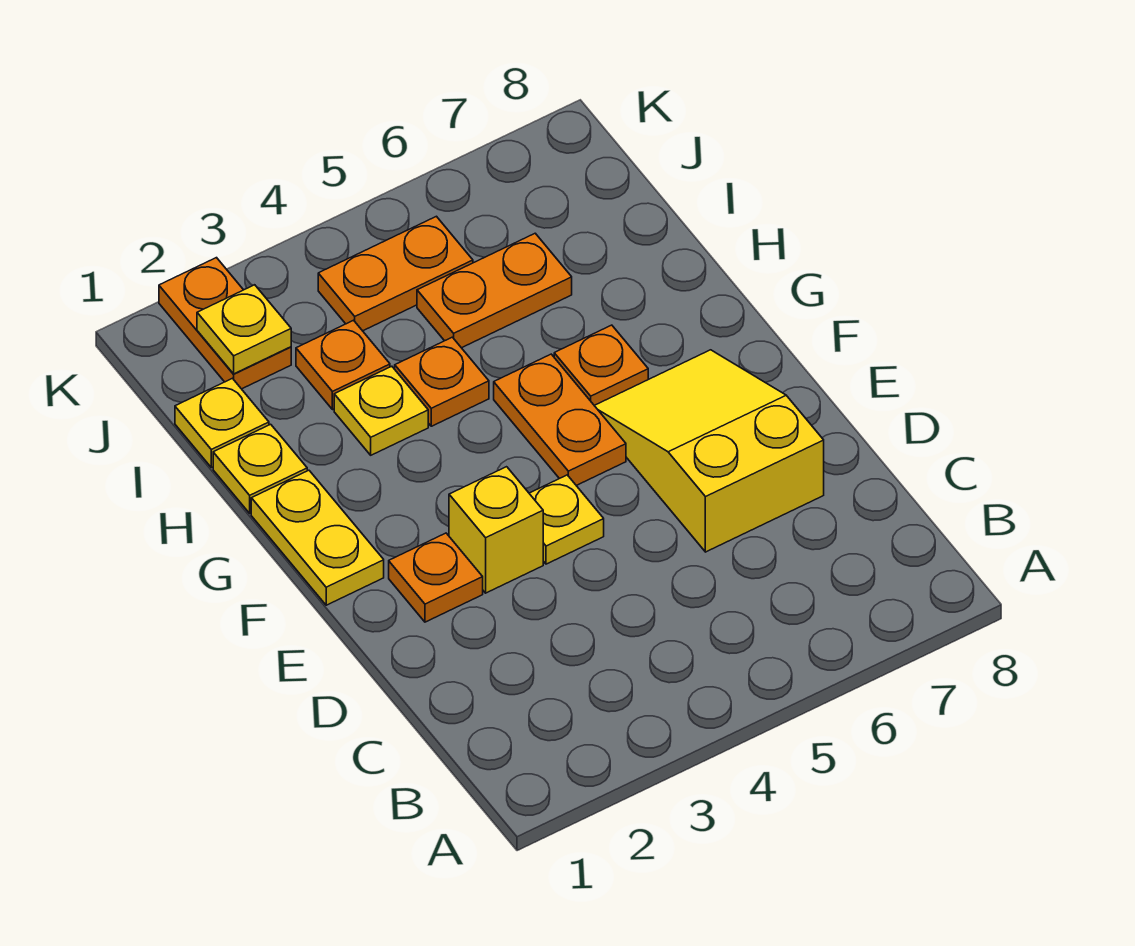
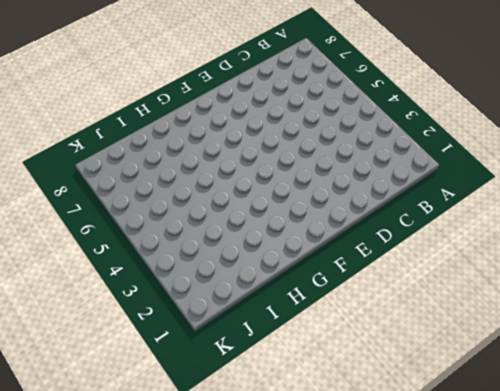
none -> yellow 2x3 slope [594,350,824,552]
none -> orange 1x1 plate [389,533,483,622]
none -> yellow 1x1 brick [449,467,543,593]

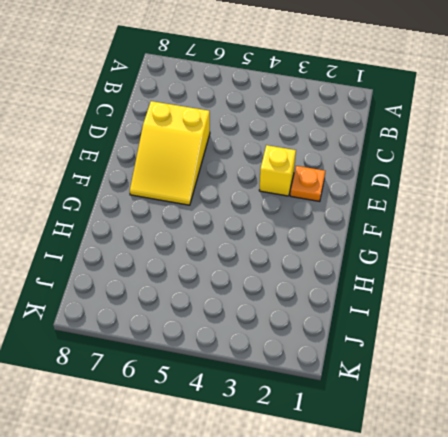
none -> yellow 1x1 plate [529,475,604,564]
none -> yellow 1x2 plate [251,470,384,605]
none -> orange 1x2 plate [494,354,626,486]

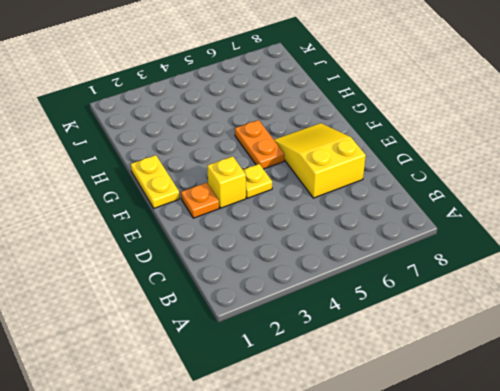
none -> orange 1x1 plate [554,325,648,405]
none -> yellow 1x1 plate [213,424,307,513]
none -> yellow 1x1 plate [334,366,428,455]

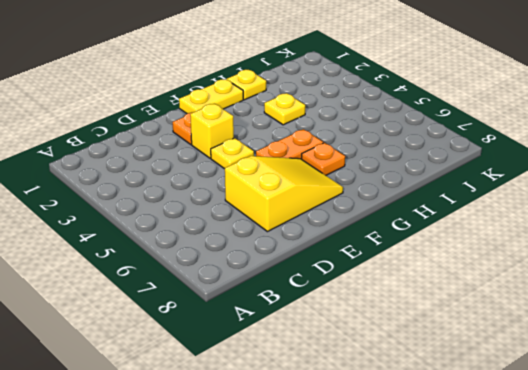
none -> orange 1x1 plate [395,337,489,426]
none -> yellow 1x1 plate [175,378,269,468]
none -> orange 1x1 plate [296,320,390,410]

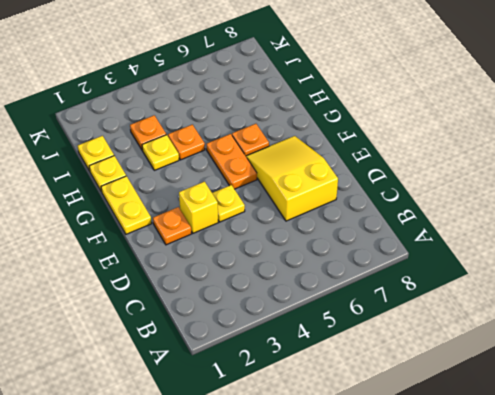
none -> orange 1x2 plate [417,233,572,348]
none -> orange 1x2 plate [159,258,291,389]
none -> orange 1x2 plate [318,216,473,331]

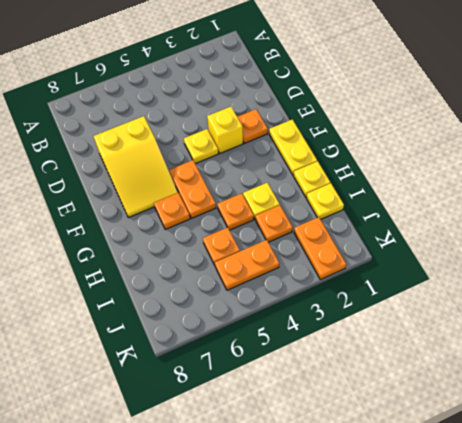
orange 1x1 plate [203,227,240,265] -> orange 1x2 plate [417,233,572,348]
none -> yellow 1x1 plate [197,285,291,374]

